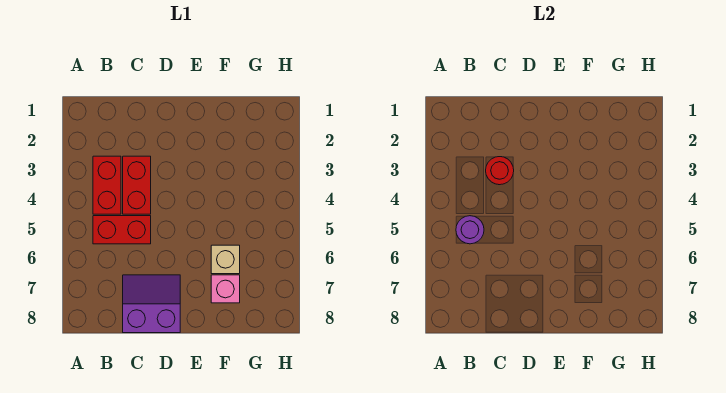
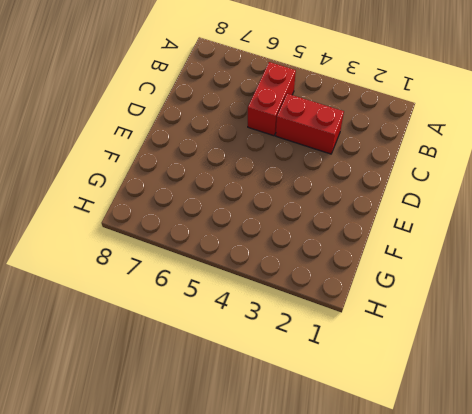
none -> red 1x2 brick [93,156,121,214]
none -> purple 2x2 slope [123,275,180,333]

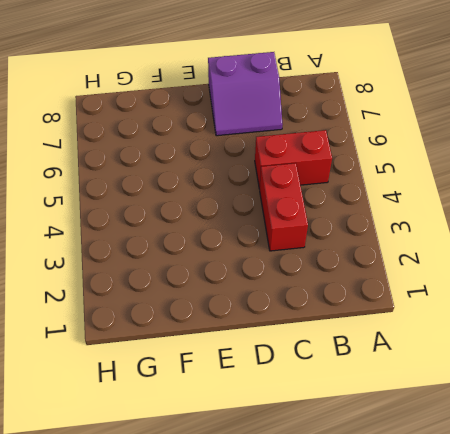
none -> red 1x2 brick [93,156,121,214]
none -> tan 1x1 brick [211,245,240,274]

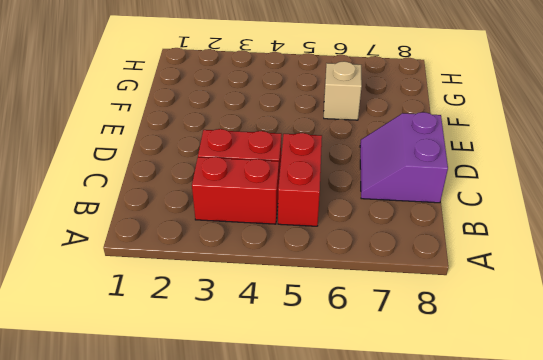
none -> pink 1x1 brick [211,275,240,303]
none -> purple 1x1 round brick [456,216,484,244]

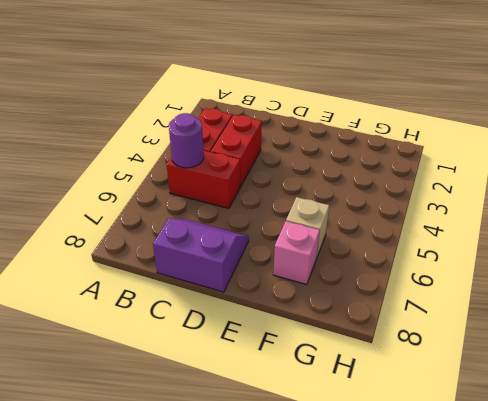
none -> red 1x1 round brick [486,157,514,185]

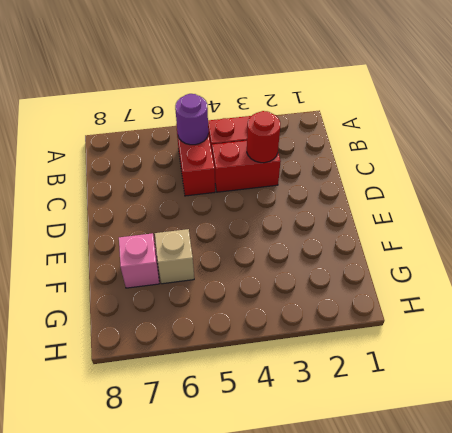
none -> purple 2x2 slope [123,275,180,333]

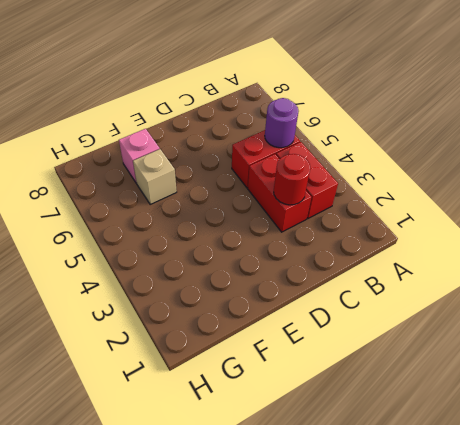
none -> purple 2x2 slope [123,275,180,333]

